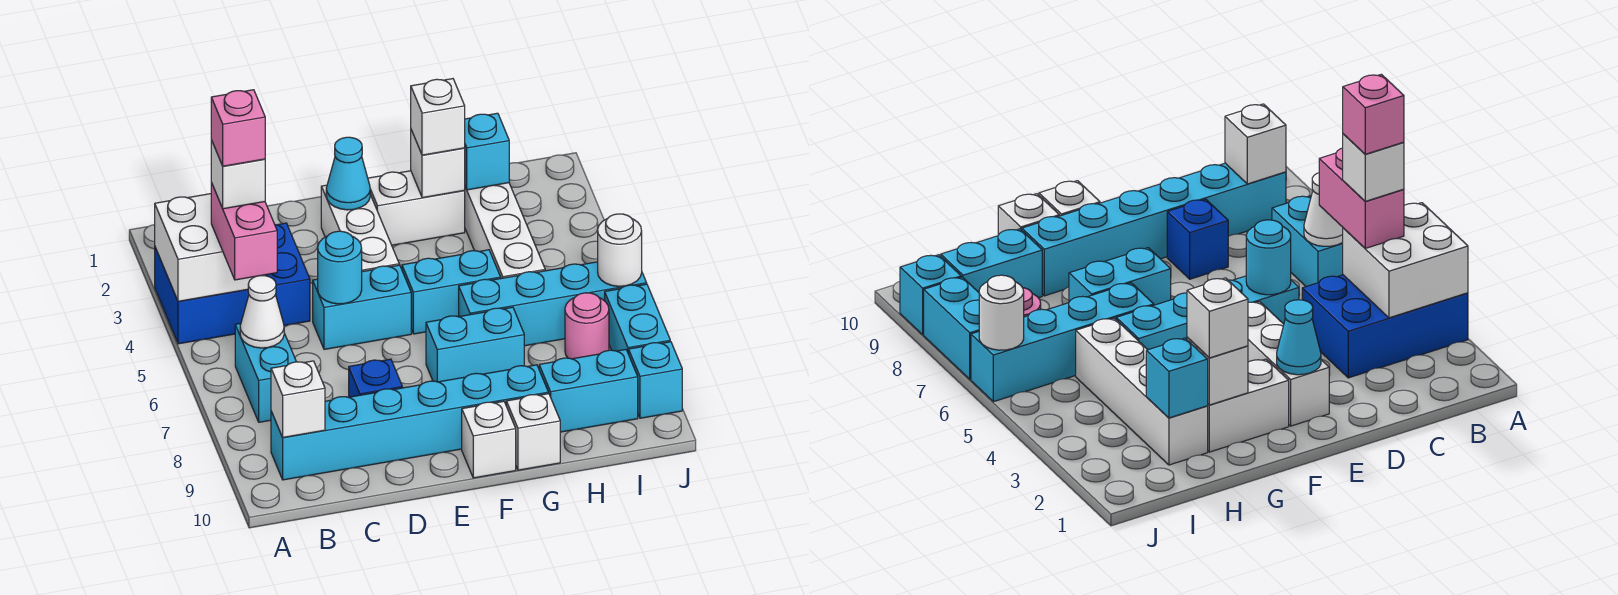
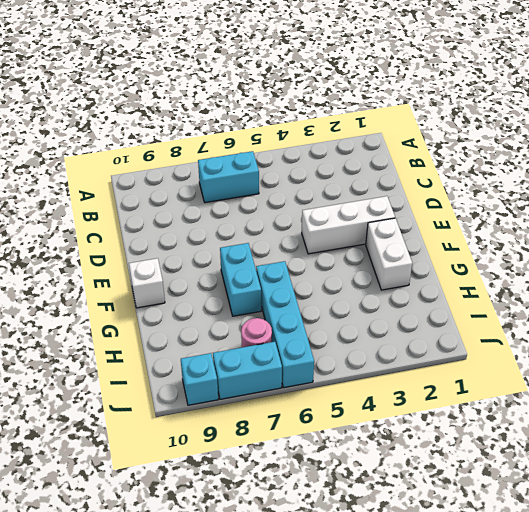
none -> blue 2x3 brick [155,223,310,344]
none -> cyan 1x6 brick [271,365,548,480]
none -> cyan 1x2 brick [313,265,411,349]

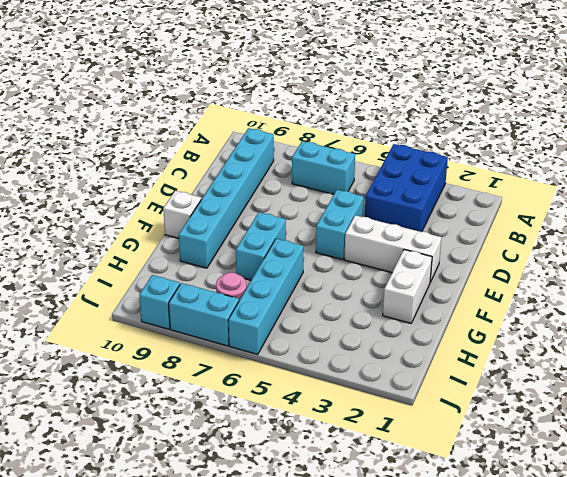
none -> blue 1x1 brick [349,359,402,397]
none -> cyan 1x2 brick [402,250,501,334]
none -> white 1x1 brick [506,394,560,470]

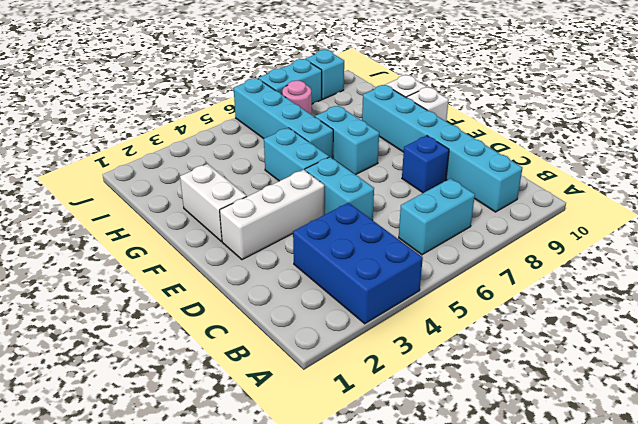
none -> white 1x4 brick [465,183,545,278]
none -> cyan 1x2 brick [539,350,638,432]
none -> white 2x2 brick [155,194,265,301]

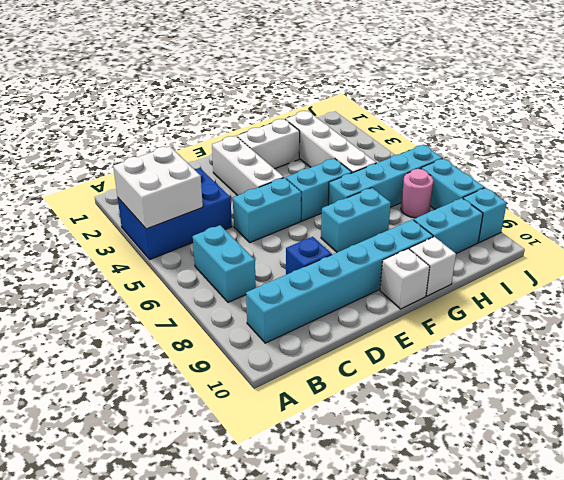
none -> white 1x1 cone [240,276,284,348]
none -> white 1x1 brick [271,361,325,437]
none -> cyan 1x1 round brick [318,231,362,304]

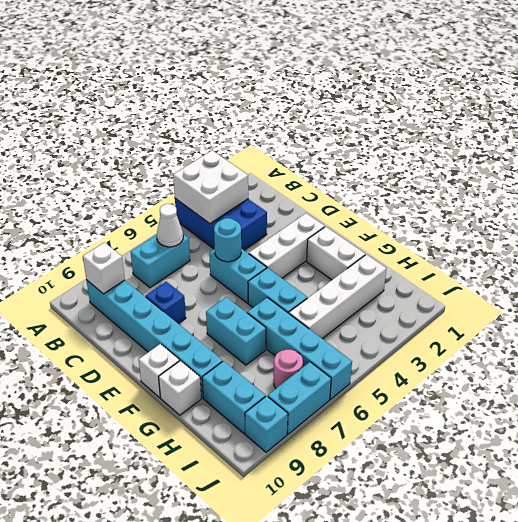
none -> cyan 1x1 cone [326,137,370,210]
none -> white 1x1 brick [411,130,465,198]
none -> cyan 1x1 brick [465,113,509,190]

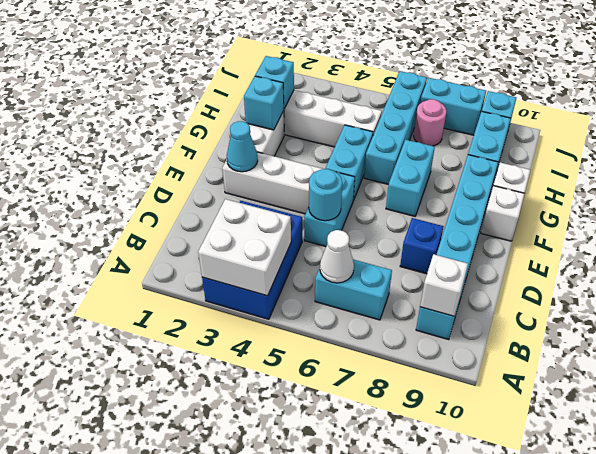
cyan 1x1 brick [244,76,284,130] -> white 1x1 brick [411,130,465,198]
none -> white 1x1 round brick [598,214,642,286]
none -> pink 1x2 brick [211,183,277,280]
none -> white 1x1 brick [411,79,465,155]

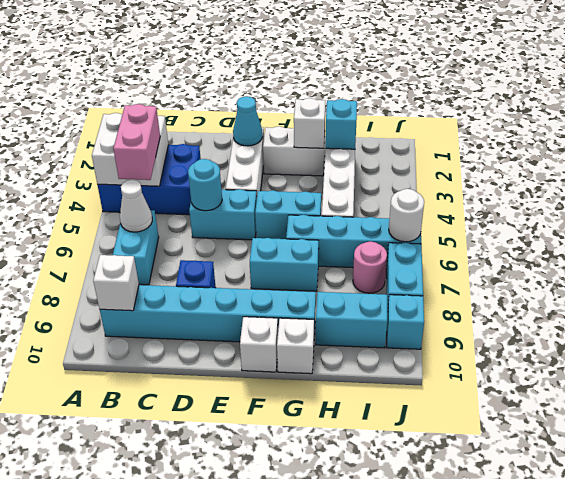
none -> white 1x1 brick [411,79,465,155]
none -> white 1x1 brick [211,140,265,209]
none -> pink 1x1 brick [211,90,265,166]

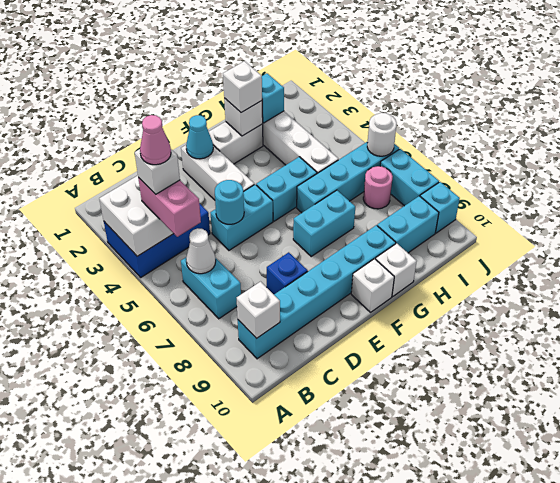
pink 1x1 cone [140,115,171,165] -> pink 1x1 brick [211,90,265,166]

